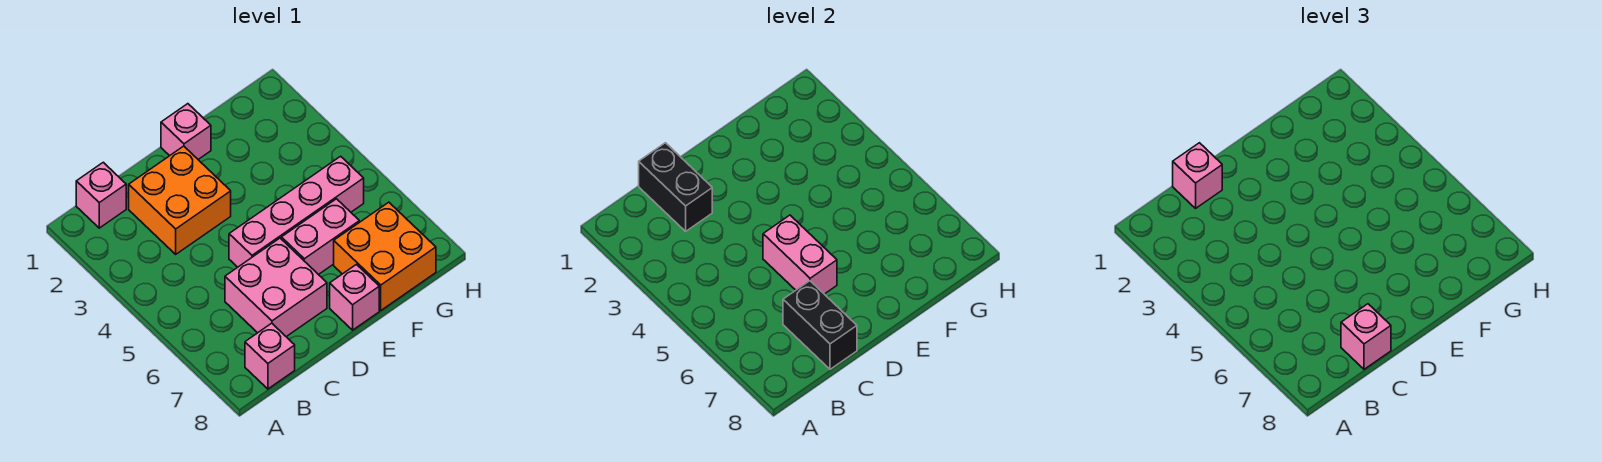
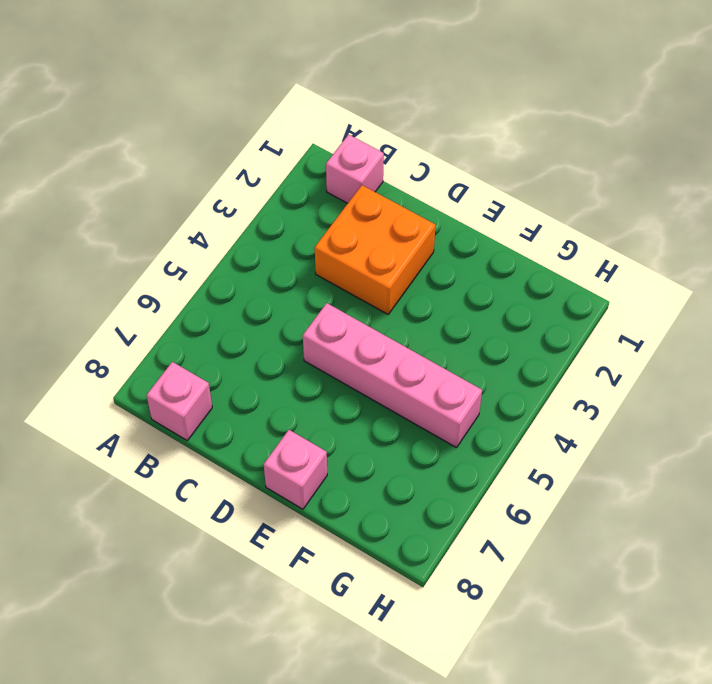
none -> pink 2x2 brick [225,238,327,337]
none -> pink 1x1 brick [161,104,211,159]
none -> pink 1x2 brick [281,199,359,275]

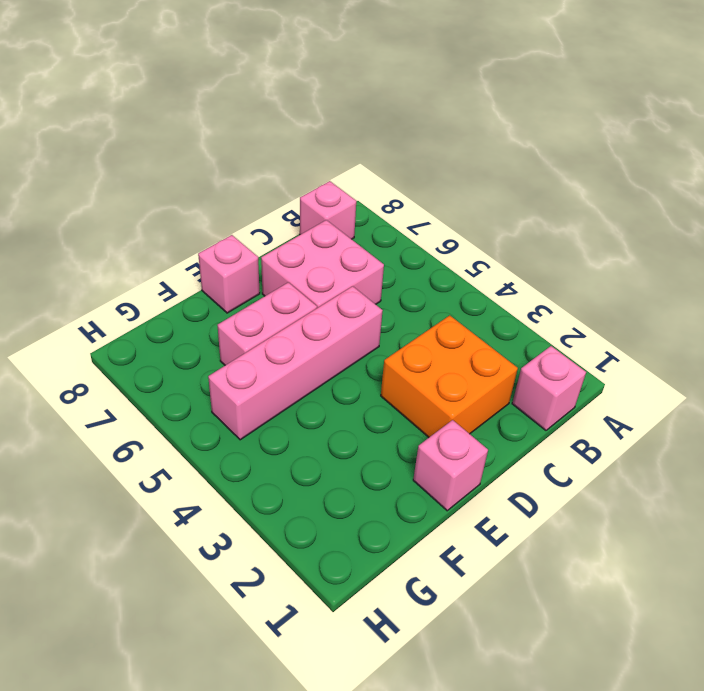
none -> orange 2x2 brick [334,202,436,310]
none -> black 1x2 brick [639,143,712,231]
none -> black 1x2 brick [783,281,857,369]

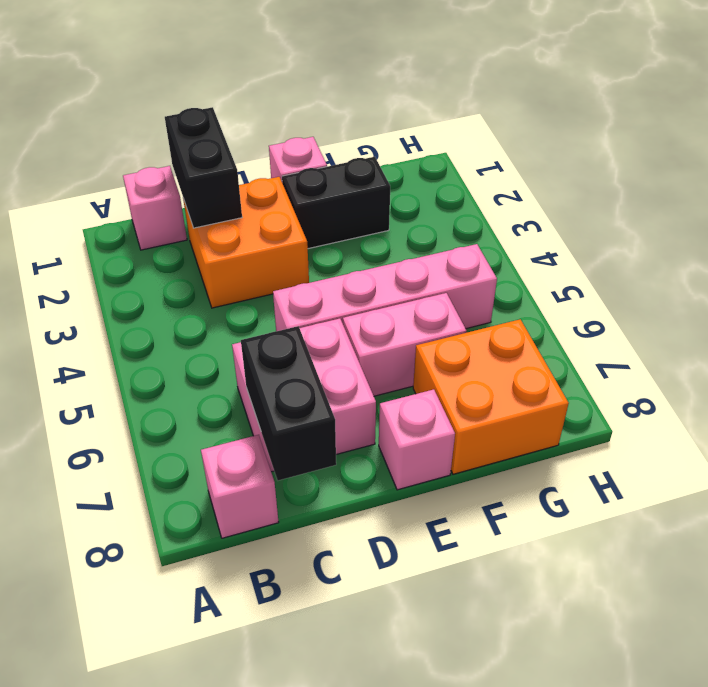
black 1x2 brick [282,157,390,249] -> none
none -> pink 1x2 brick [763,215,837,294]
none -> pink 1x1 brick [1173,143,1222,208]
none -> pink 1x1 brick [1341,304,1391,369]

